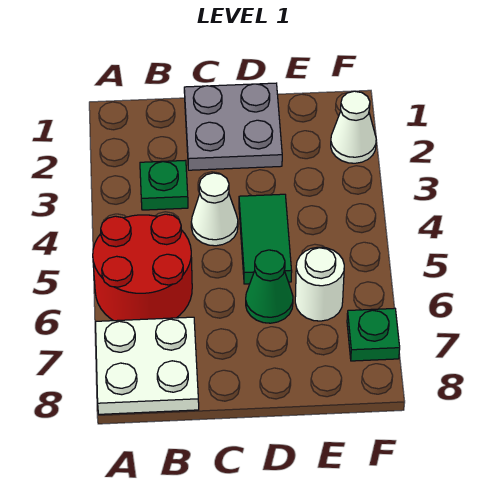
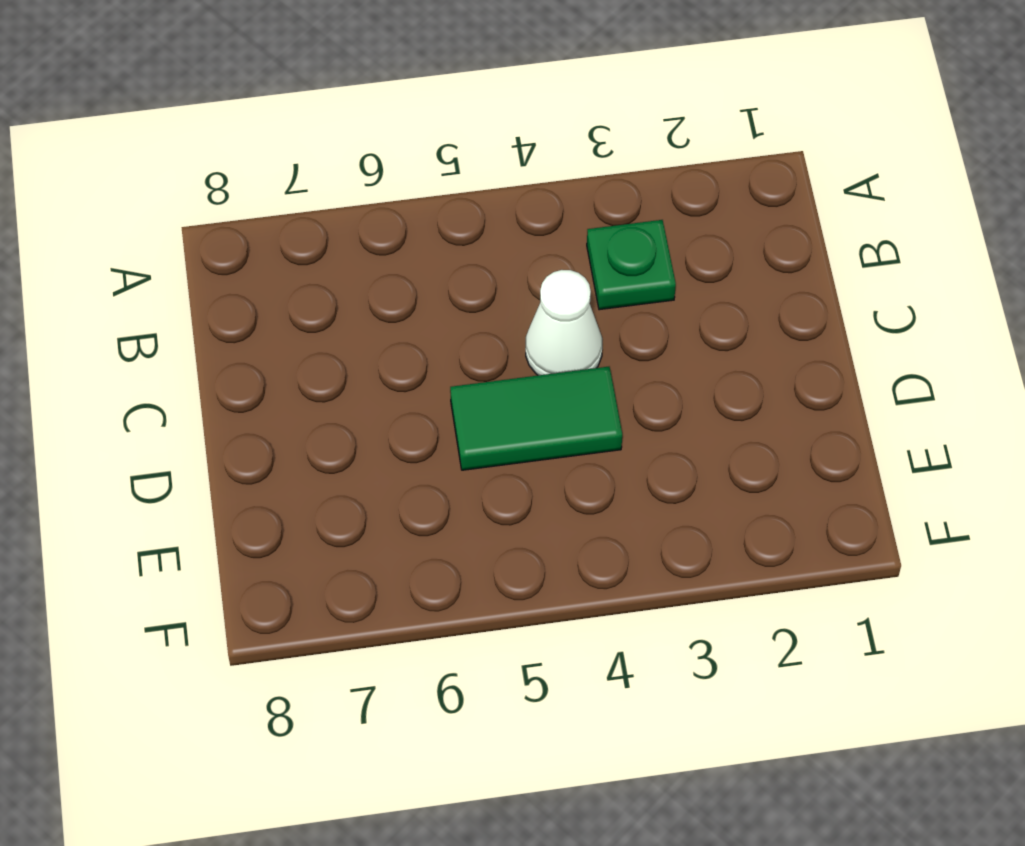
none -> red 2x2 round brick [93,214,192,321]
none -> white 2x2 plate [96,317,199,414]

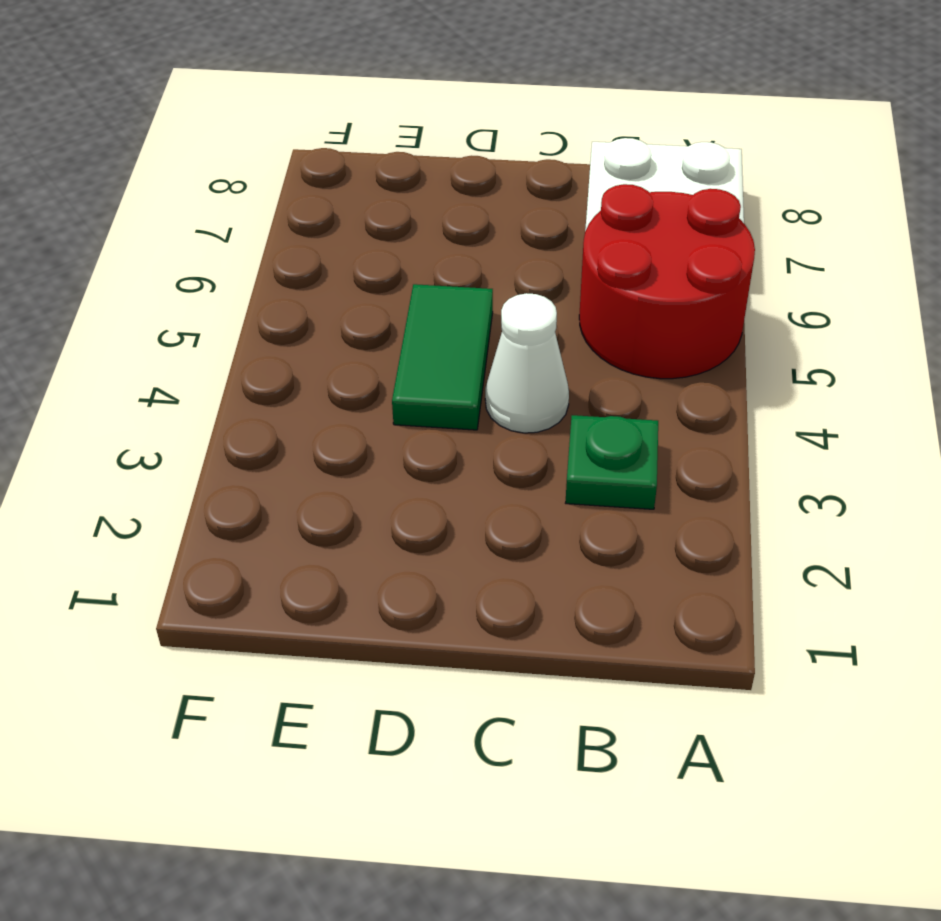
none -> grey 2x2 plate [184,83,282,170]
none -> green 1x1 cone [246,250,293,323]

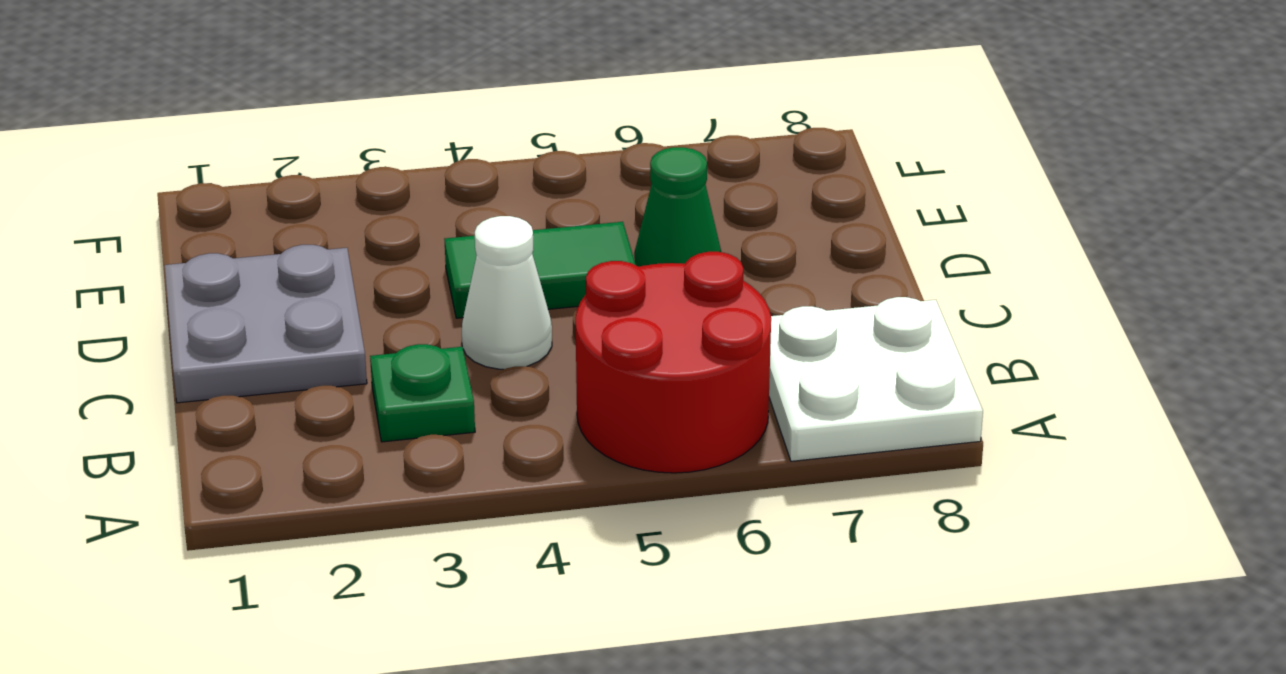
none -> white 1x1 round brick [295,247,344,321]
none -> white 1x1 cone [331,91,376,163]

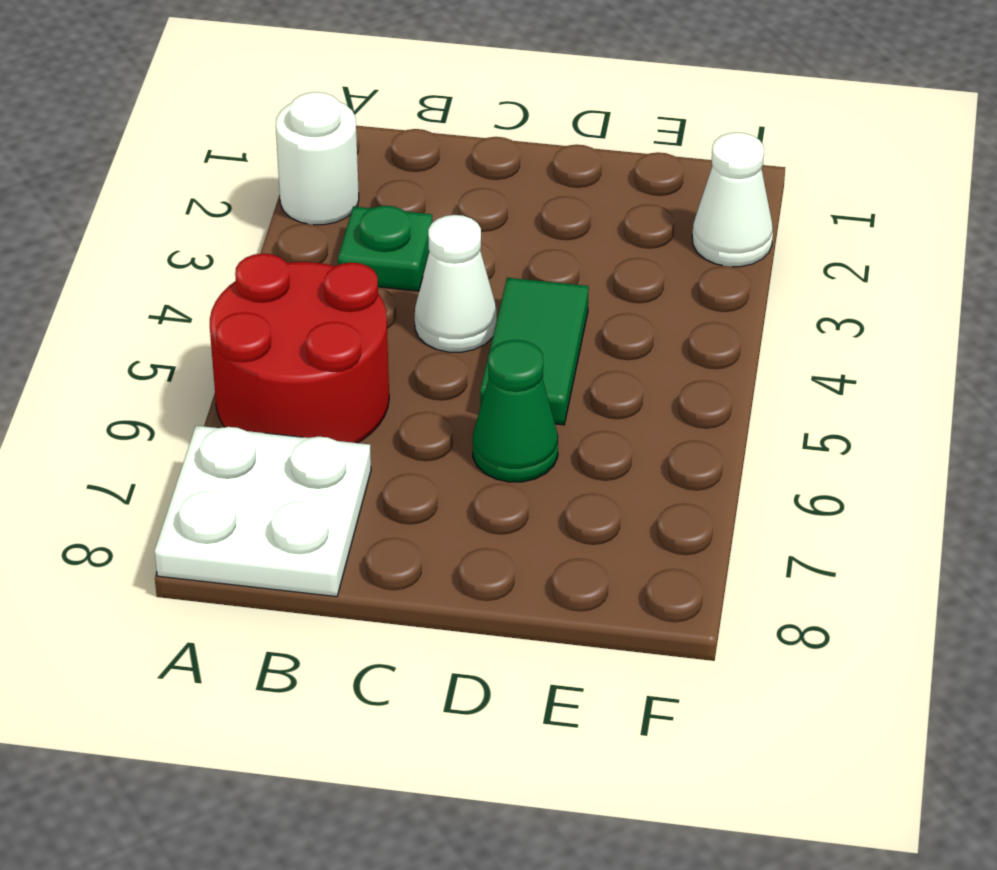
white 1x1 round brick [276,92,359,225] -> white 1x1 round brick moved to [295,247,344,321]
none -> grey 2x2 plate [184,83,282,170]
none -> green 1x1 plate [347,308,400,361]

